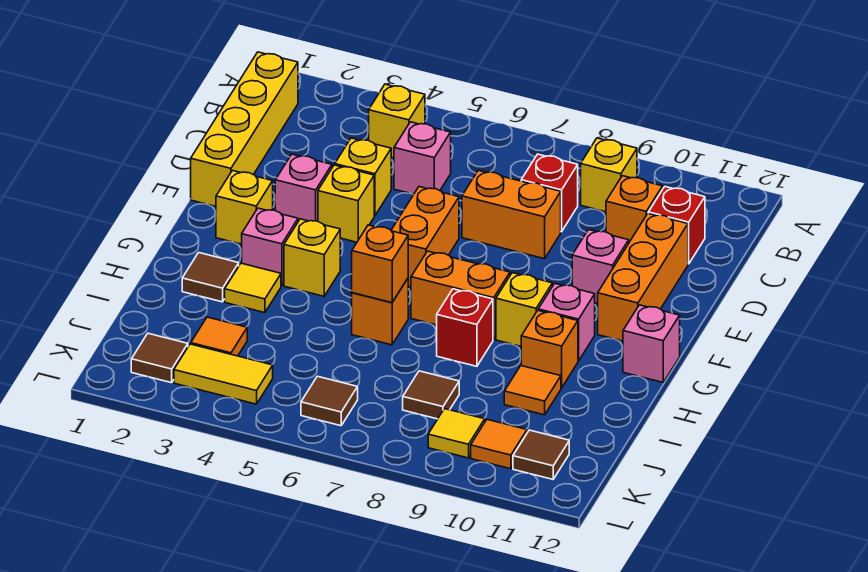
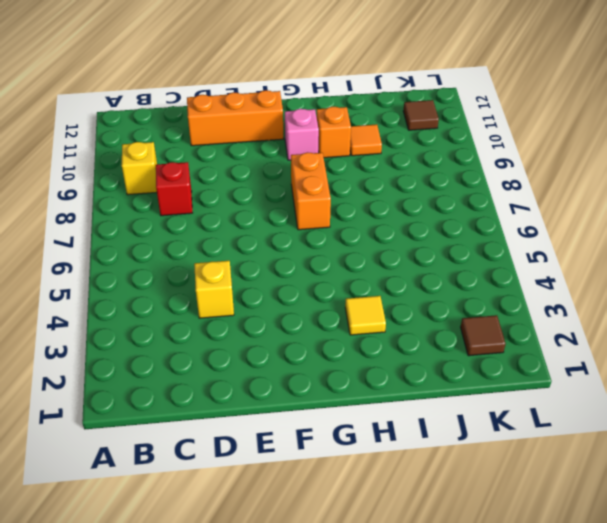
none -> yellow 1x4 brick [191,52,298,206]
none -> yellow 1x1 brick [369,84,425,158]
none -> pink 1x1 brick [394,122,451,194]
none -> orange 1x1 brick [606,176,663,242]

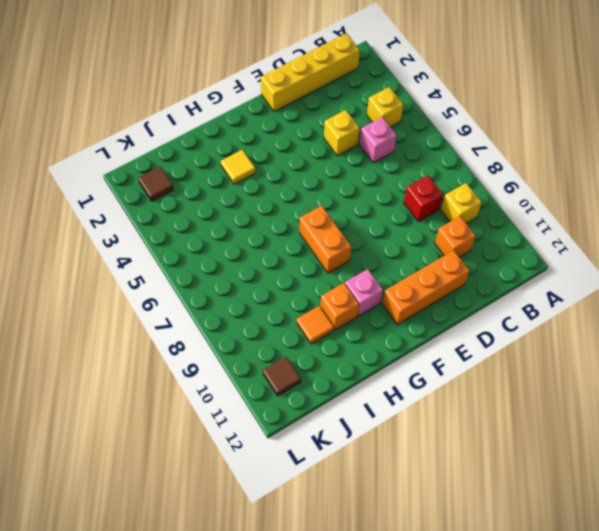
none -> red 1x1 brick [648,187,705,264]
none -> orange 1x2 brick [462,170,561,259]
none -> pink 1x1 brick [275,154,332,221]
none -> yellow 1x1 brick [318,165,374,242]

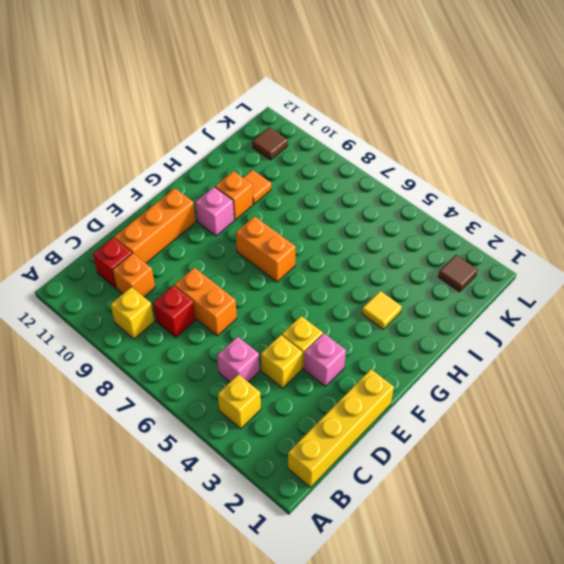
none -> orange 1x2 brick [391,187,459,287]
none -> pink 1x1 brick [572,230,629,303]
none -> yellow 1x1 brick [216,170,273,244]
none -> pink 1x1 brick [242,208,298,286]

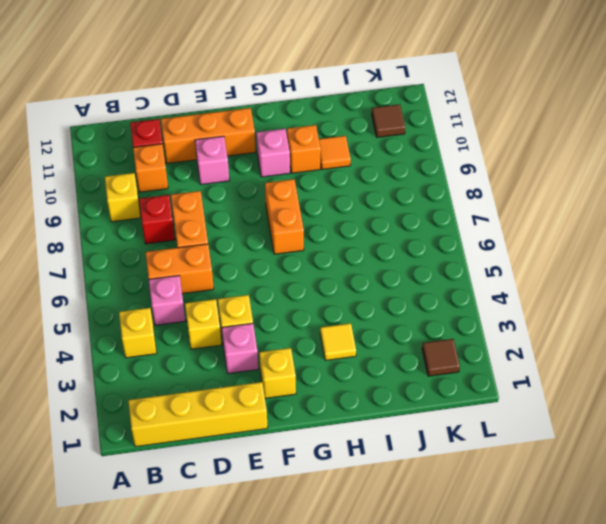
orange 1x2 brick [145,244,214,294] -> orange 1x2 brick moved to [391,187,459,287]
none -> pink 1x1 brick [242,208,298,286]
none -> yellow 1x1 brick [284,219,340,296]
none -> yellow 1x1 brick [496,273,552,346]
none -> pink 1x1 brick [623,305,680,382]

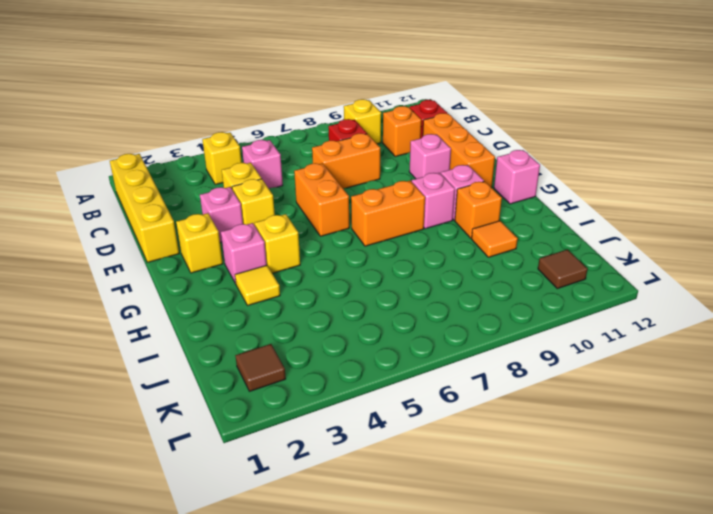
pink 1x1 brick [411,173,455,229] -> yellow 1x1 brick [496,273,552,346]
none -> brown 1x1 tile [182,253,239,302]
none -> orange 1x1 brick [352,279,408,345]
none -> red 1x1 brick [437,289,493,366]
none -> orange 1x1 tile [191,317,247,356]

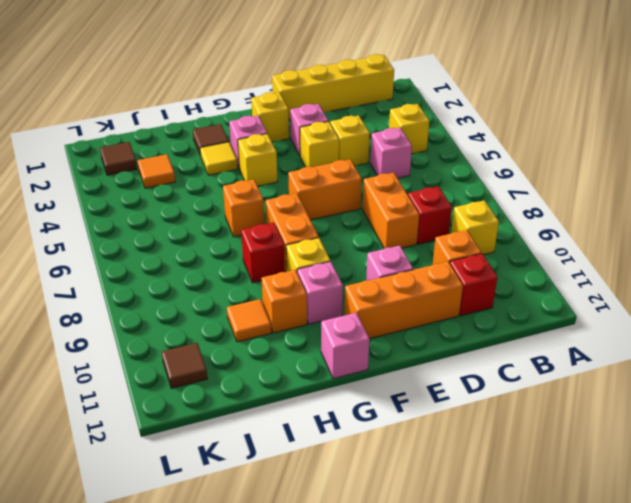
none -> brown 1x1 tile [403,371,459,419]
none -> yellow 1x2 tile [174,344,273,404]
none -> brown 1x1 tile [301,376,358,426]
none -> yellow 1x1 tile [428,409,485,458]

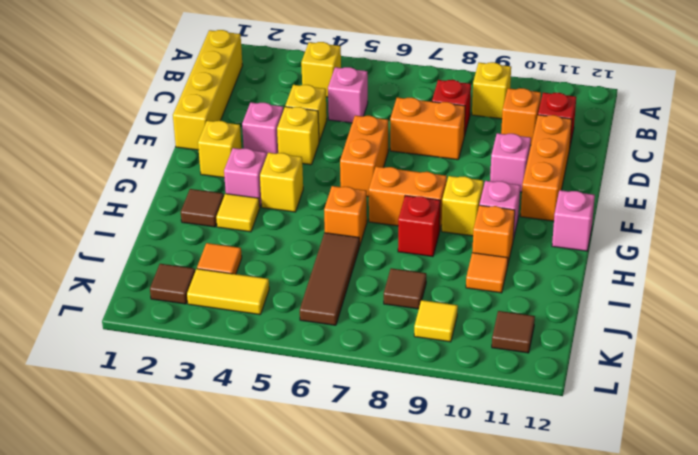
brown 1x3 tile [300,233,359,325] -> brown 1x1 tile [301,376,358,426]
none -> orange 1x1 tile [471,420,527,469]
none -> orange 1x1 brick [352,225,408,303]

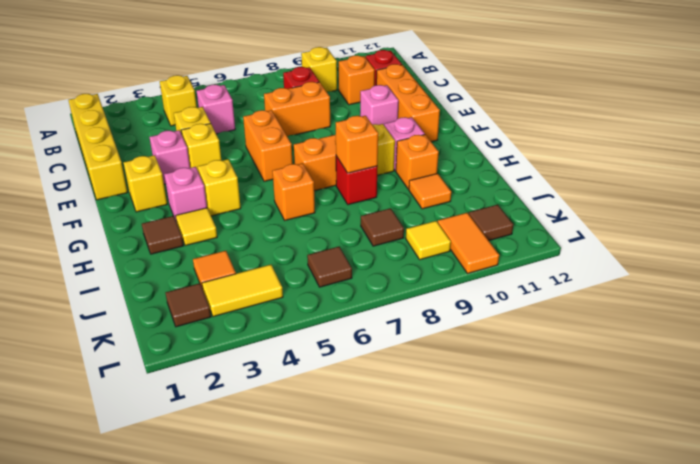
orange 1x1 brick [336,116,378,173] -> orange 1x1 brick moved to [352,225,408,303]
orange 1x2 tile [438,213,499,273] -> orange 1x1 tile [471,420,527,469]
none -> pink 1x1 brick [623,305,680,382]

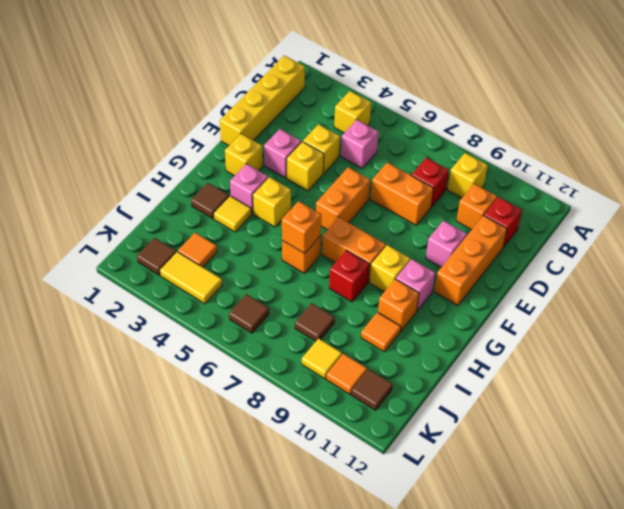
none -> pink 1x1 brick [623,305,680,382]

